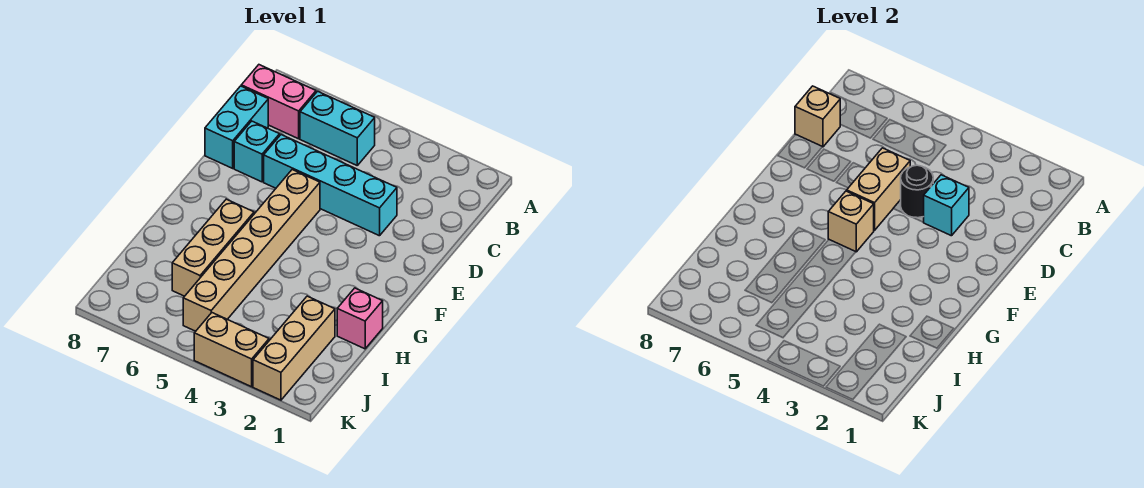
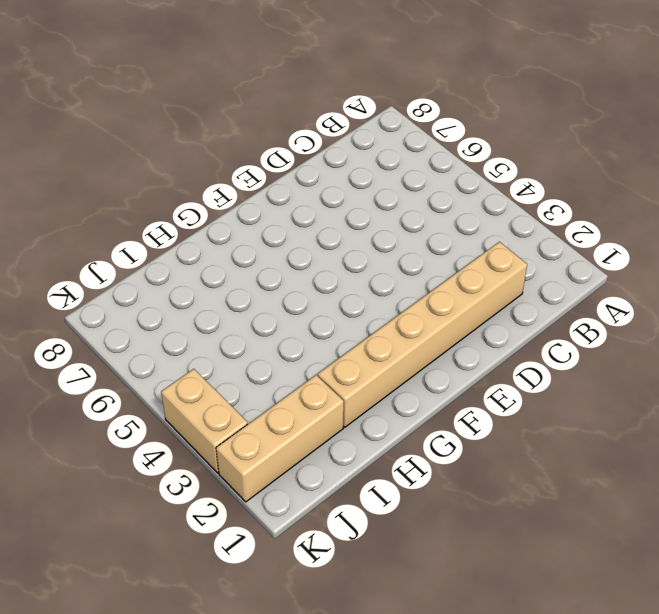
tan 1x6 brick [318,242,527,427] -> tan 1x6 brick moved to [183,170,320,331]
none -> cyan 1x2 brick [300,91,375,165]
none -> pink 1x2 brick [241,65,316,139]
none -> cyan 1x2 brick [205,86,268,168]

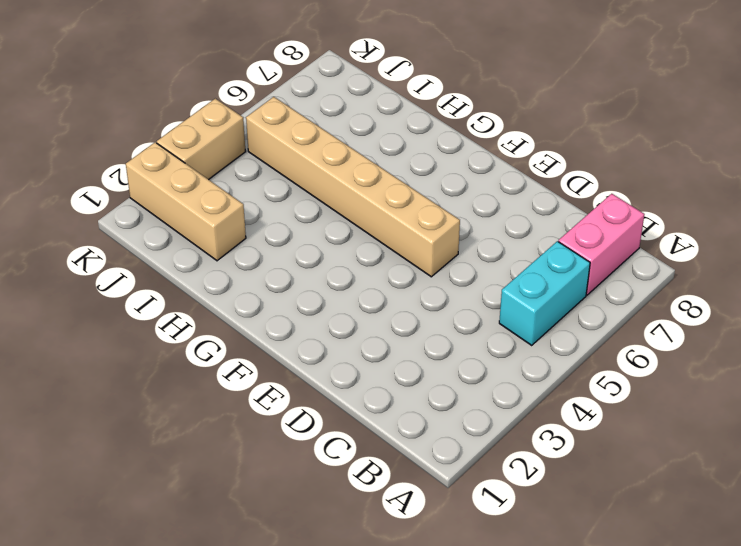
none -> cyan 1x2 brick [205,86,268,168]
none -> cyan 1x4 brick [264,135,397,236]
none -> cyan 1x1 brick [234,121,280,182]

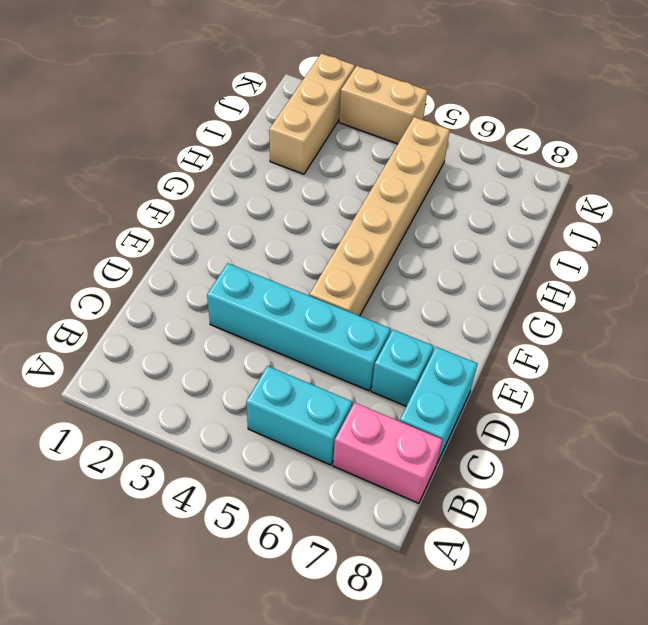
none -> tan 1x3 brick [172,199,254,296]
none -> pink 1x1 brick [337,288,383,349]
none -> tan 1x1 brick [795,86,840,147]

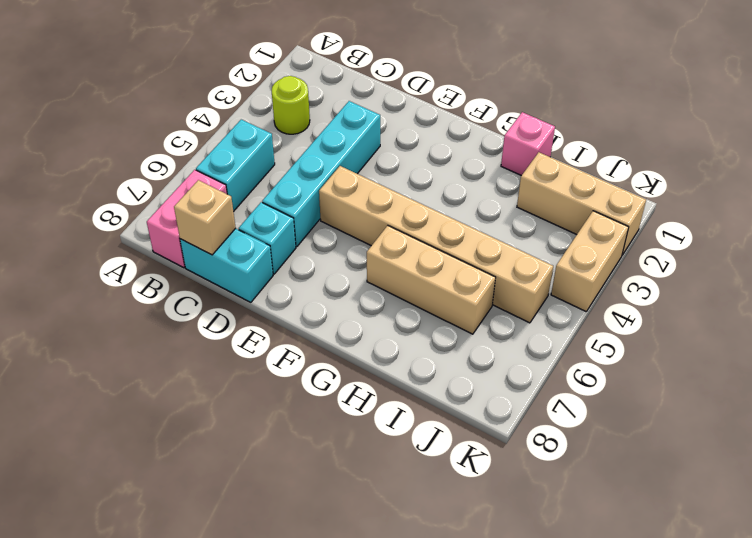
lime 1x1 round brick [272,76,310,134] -> none
none -> cyan 1x1 brick [923,175,969,236]
none -> black 1x1 round brick [901,165,933,218]
none -> tan 1x2 brick [847,148,910,230]

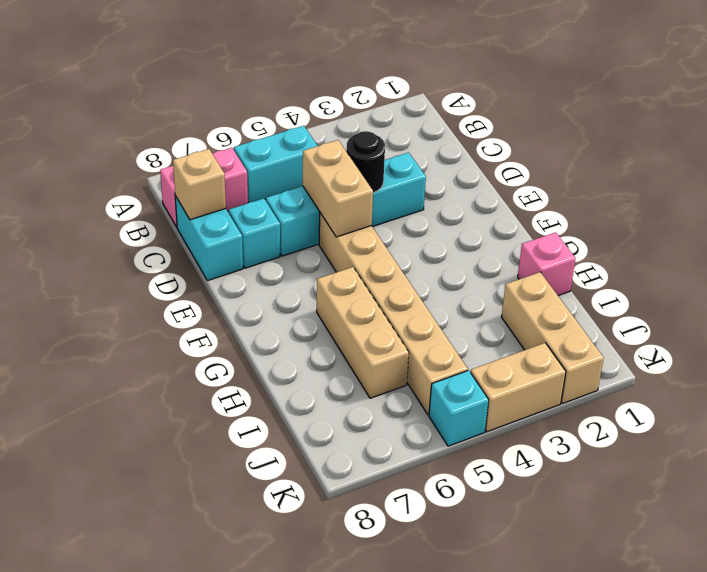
cyan 1x1 brick [429,370,489,446] -> cyan 1x1 brick moved to [923,175,969,236]
none -> tan 1x1 brick [828,191,874,252]

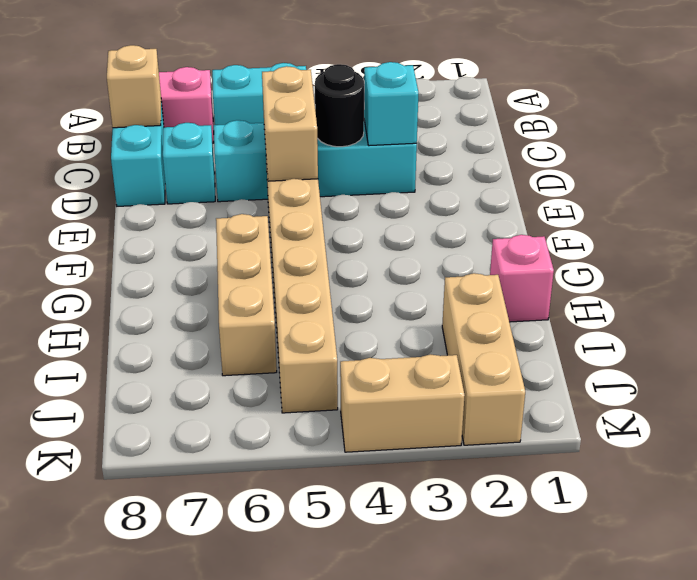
none -> tan 1x1 brick [828,191,874,252]

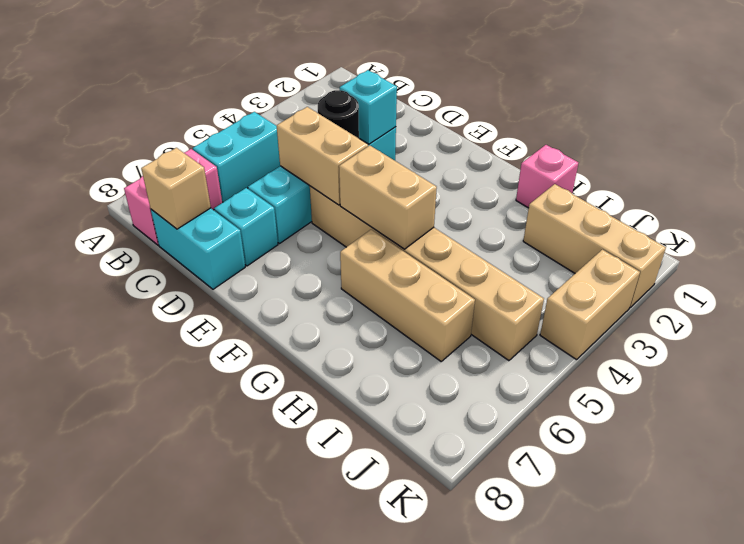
tan 1x2 brick [339,146,437,249] -> tan 1x1 brick [828,191,874,252]

